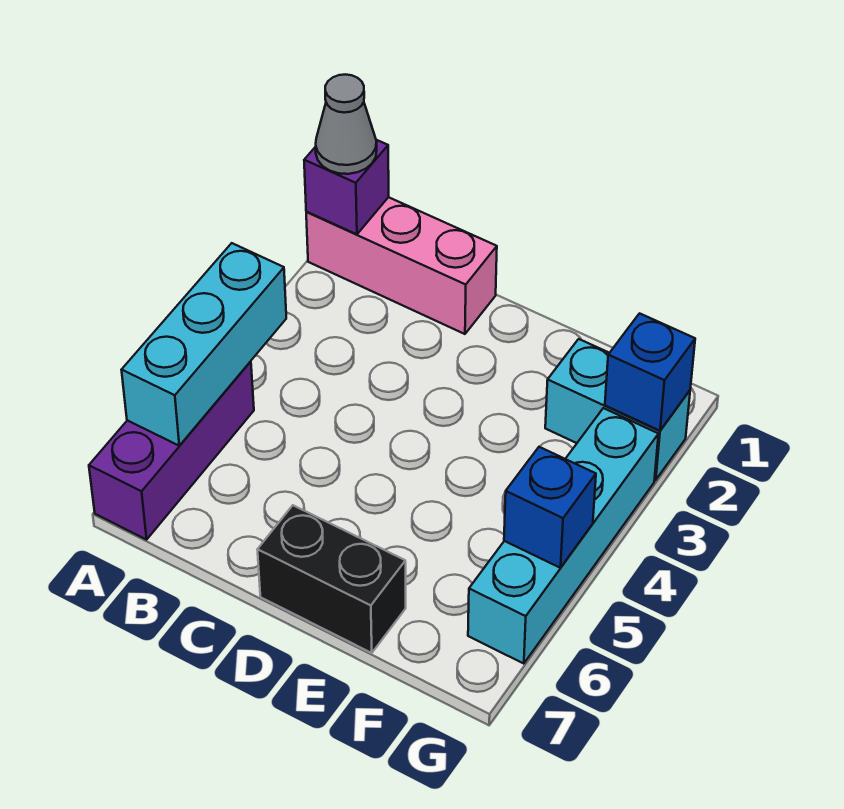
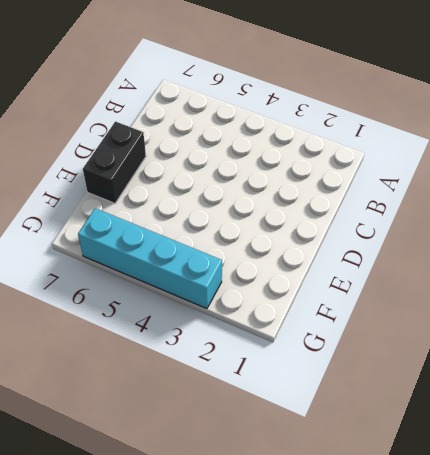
none -> pink 1x3 brick [306,197,497,334]
none -> purple 1x3 brick [89,361,254,540]

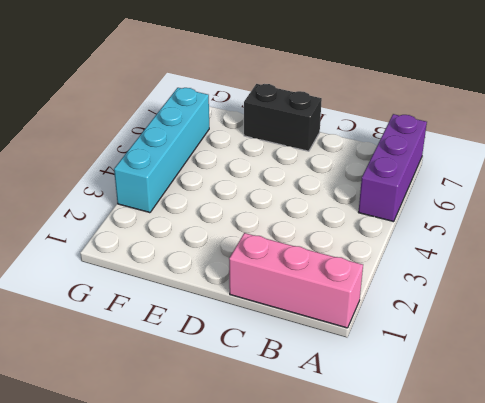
none -> cyan 1x2 brick [545,339,690,480]
none -> purple 1x1 brick [304,140,389,234]

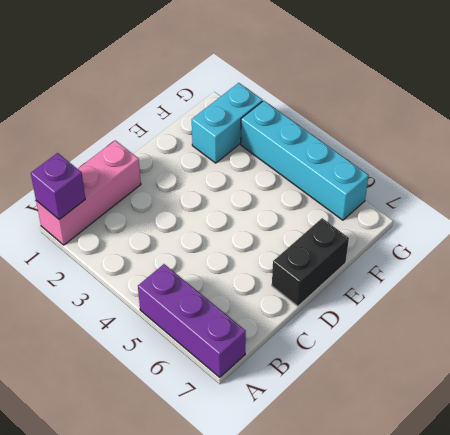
none -> cyan 1x3 brick [122,243,286,445]
none -> blue 1x1 brick [605,313,695,431]

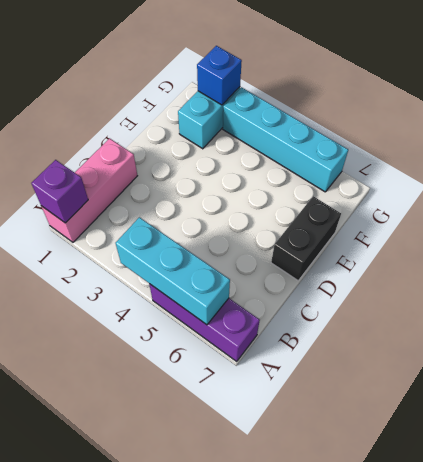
none -> blue 1x1 brick [504,447,596,568]
none -> grey 1x1 cone [316,74,377,174]

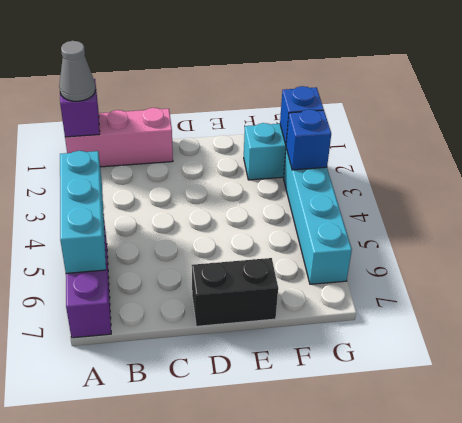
blue 1x1 brick [286,109,331,170] -> blue 1x1 brick moved to [504,447,596,568]

